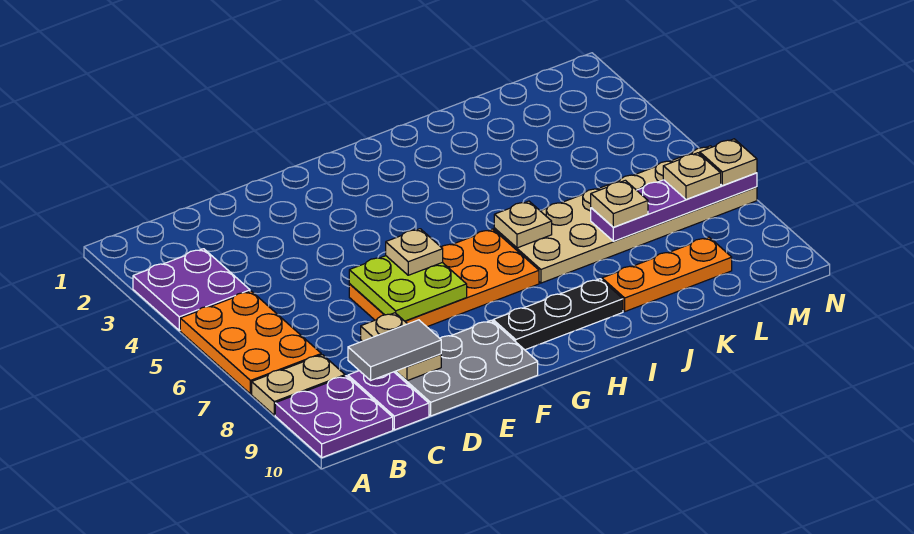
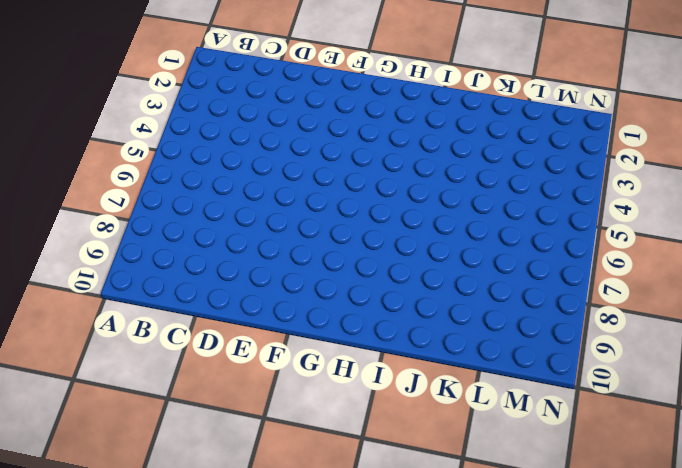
none -> purple 2x2 plate [133,249,250,330]
none -> orange 2x3 plate [180,291,321,394]
none -> tan 1x2 plate [252,355,345,415]

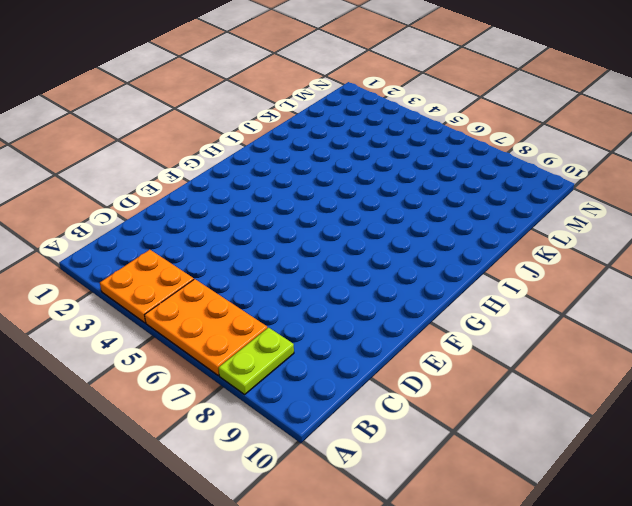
orange 2x2 plate [100,250,194,323] -> purple 2x2 plate [133,249,250,330]
lime 1x2 plate [219,328,294,394] -> tan 1x2 plate [252,355,345,415]
none -> purple 2x2 plate [275,376,393,457]
none -> purple 1x2 plate [348,371,429,430]
none -> grey 2x3 plate [394,320,538,416]

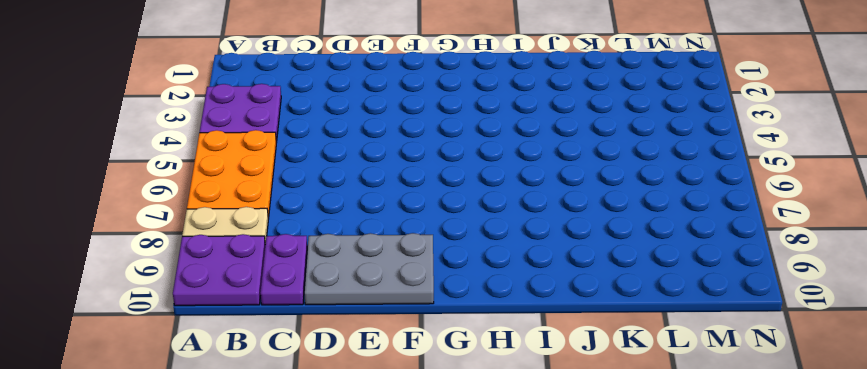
none -> orange 2x4 plate [349,229,539,327]
none -> black 1x3 plate [493,279,623,350]
none -> tan 2x6 plate [494,146,757,283]

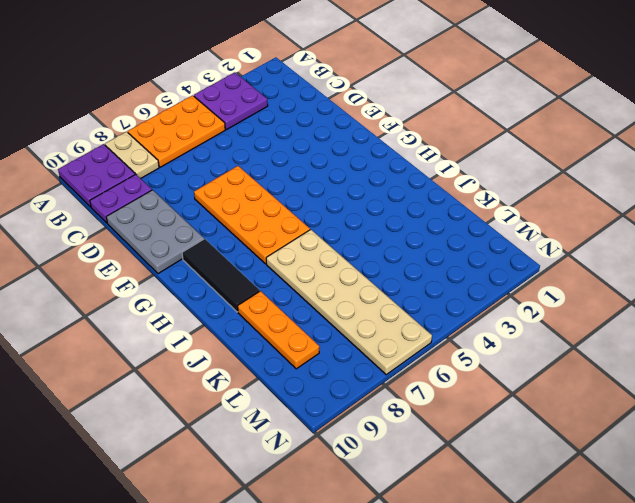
black 1x3 tile [182,239,260,312] -> black 1x3 plate [493,279,623,350]
none -> tan 1x2 plate [361,313,441,381]
none -> lime 2x2 plate [349,256,467,321]
none -> tan 1x1 plate [494,201,552,248]

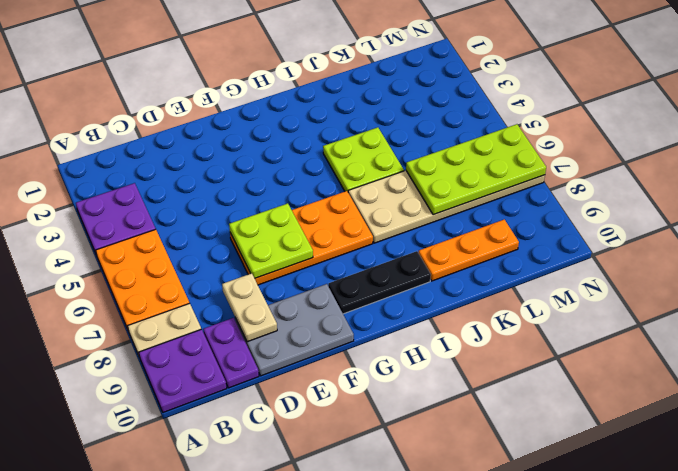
lime 2x2 plate [323,127,404,192] -> none
lime 2x4 plate [406,124,546,215] -> purple 1x4 plate [591,173,757,241]
none -> tan 1x1 plate [494,201,552,248]
none -> grey 1x2 tile [348,320,441,380]
none -> tan 1x1 plate [386,229,443,275]

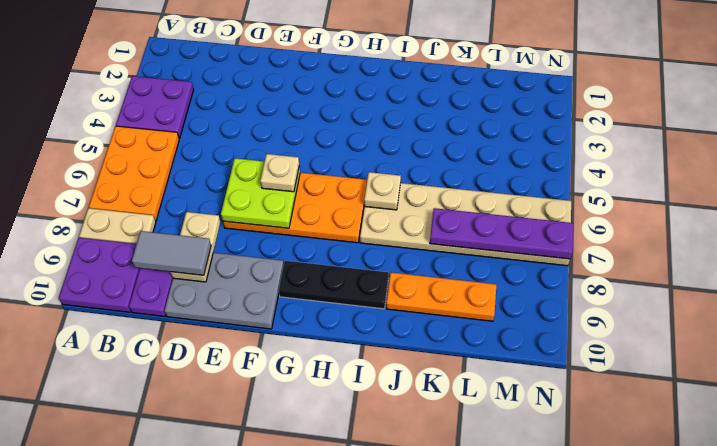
none -> tan 1x1 plate [591,180,648,227]
none -> tan 1x1 plate [663,153,721,199]
none -> tan 1x1 plate [700,139,757,186]

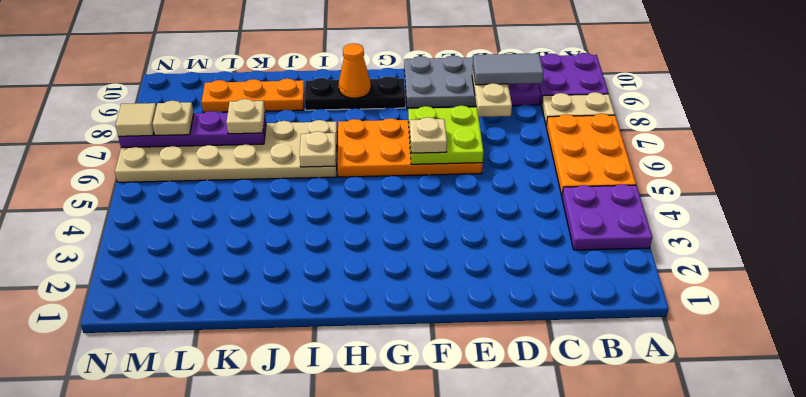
orange 1x1 cone [339,43,371,98] -> none
tan 1x1 tile [116,103,156,137] -> tan 1x1 plate [700,139,757,186]

